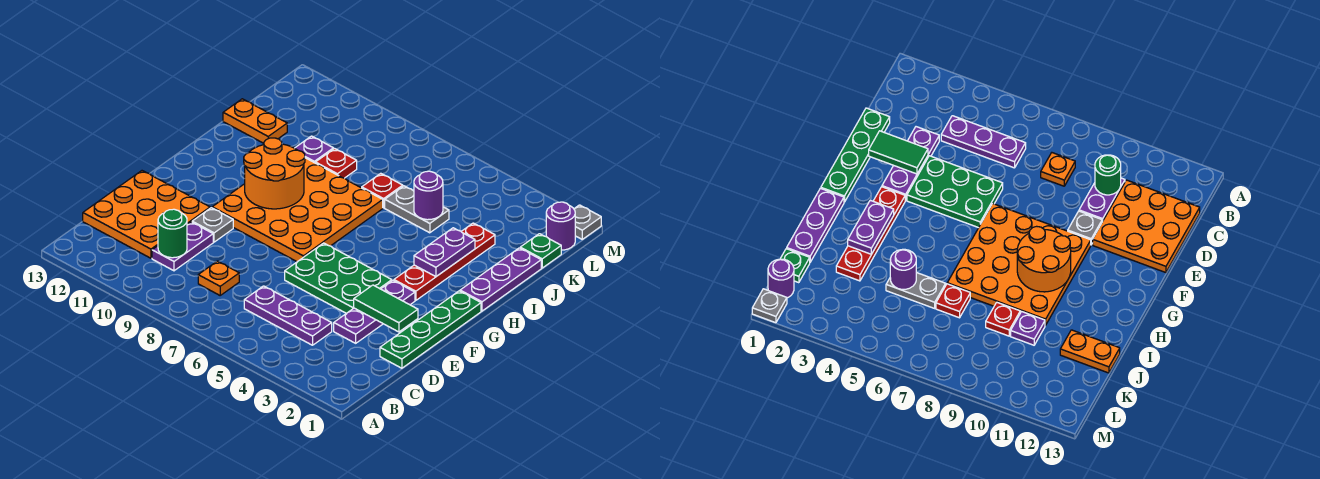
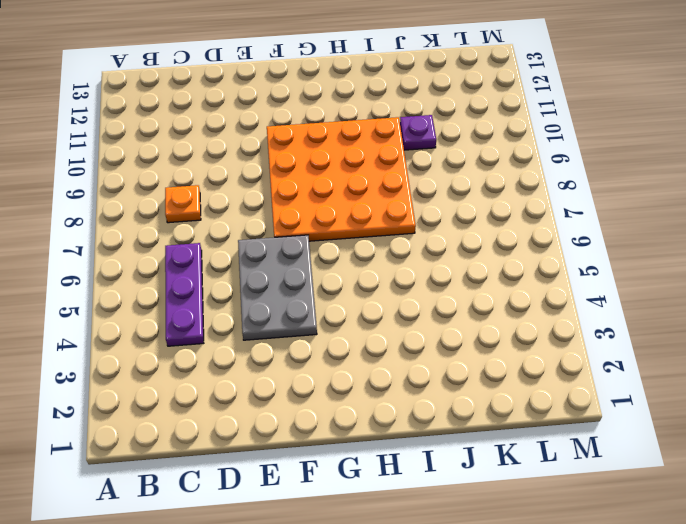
grey 2x3 plate [238,235,317,340] -> green 2x3 plate [285,243,392,313]
none -> purple 1x2 plate [152,222,213,271]
none -> orange 3x3 plate [83,171,210,258]
none -> green 1x4 plate [380,291,481,368]

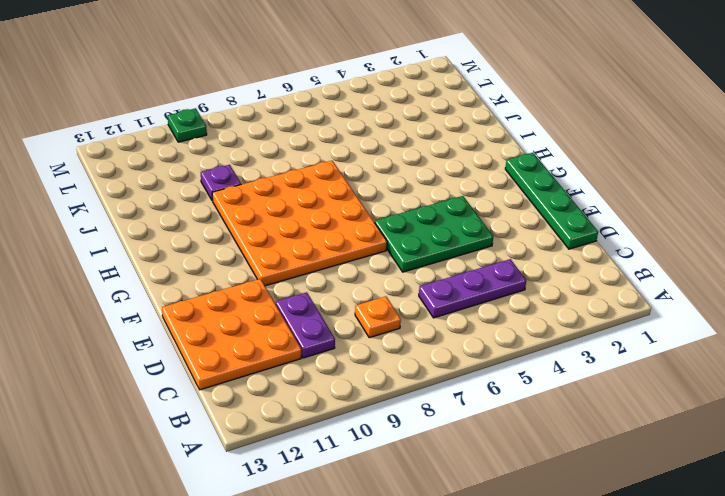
green 1x1 plate [168,108,207,142] -> green 1x1 plate moved to [520,234,561,268]
none -> purple 1x3 plate [334,281,415,343]
none -> grey 1x1 plate [192,208,233,242]
none -> red 1x4 plate [394,223,495,300]

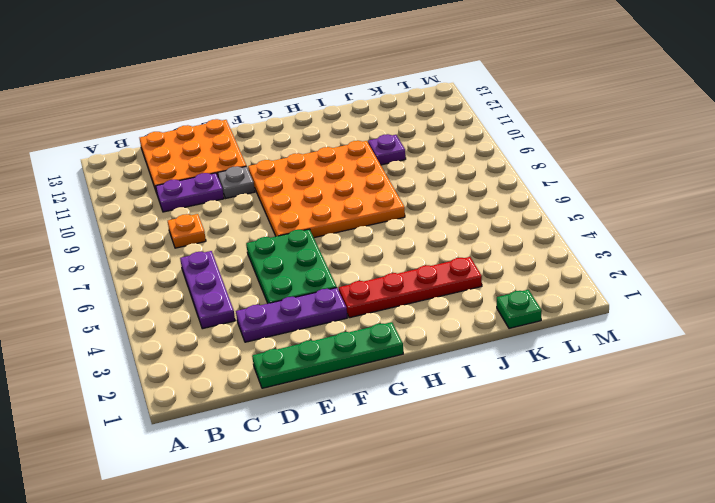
none -> purple 1x3 plate [460,248,541,311]
none -> grey 1x2 plate [385,186,449,233]
none -> red 1x1 plate [362,173,403,208]

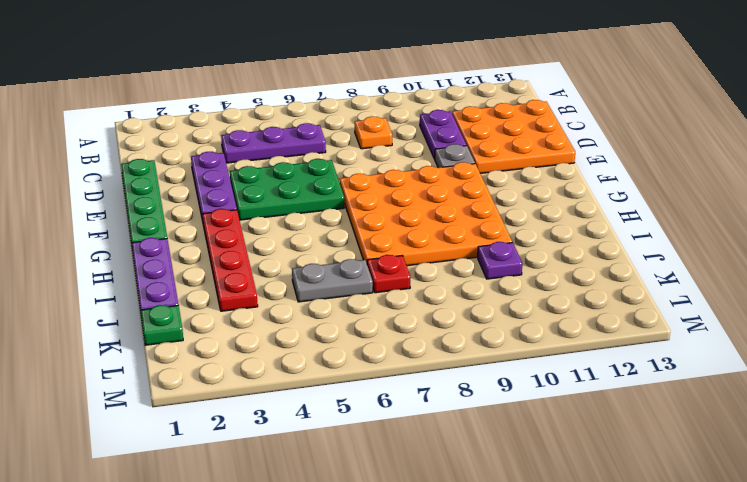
none -> red 1x1 plate [316,149,357,178]
none -> orange 1x2 plate [223,99,287,143]
none -> purple 1x1 round brick [546,202,575,250]

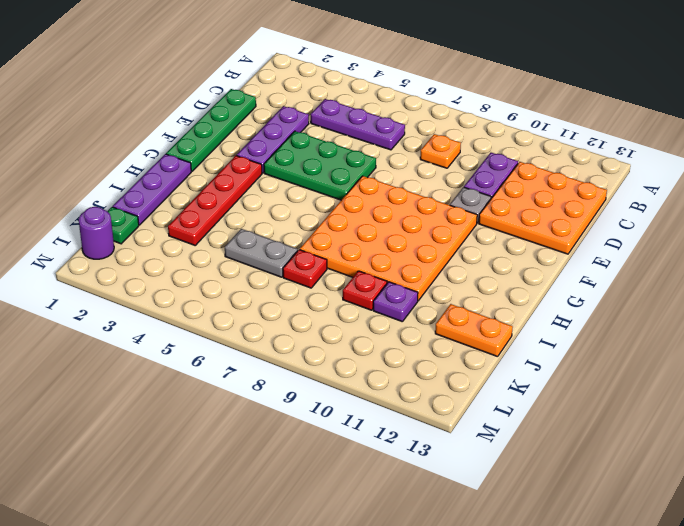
none -> grey 1x1 plate [574,205,601,239]
none -> green 1x1 round brick [158,209,187,258]
none -> green 1x2 tile [354,285,418,332]

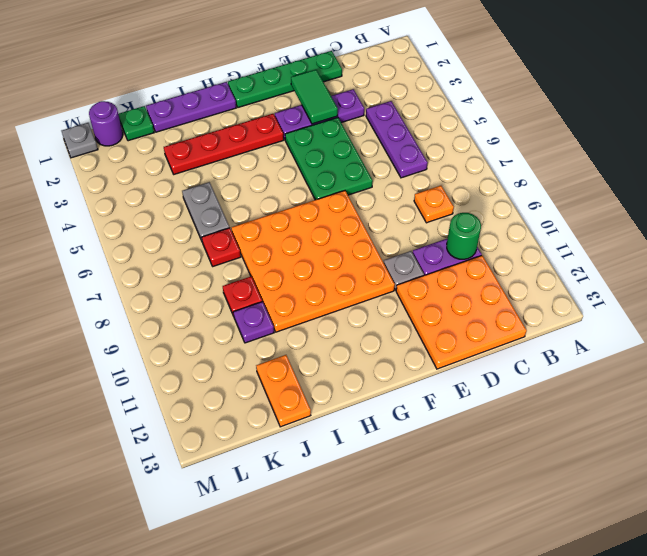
none -> orange 2x2 round brick [244,138,305,209]
none -> purple 1x2 plate [414,228,475,277]
none -> purple 1x1 round brick [414,171,443,220]

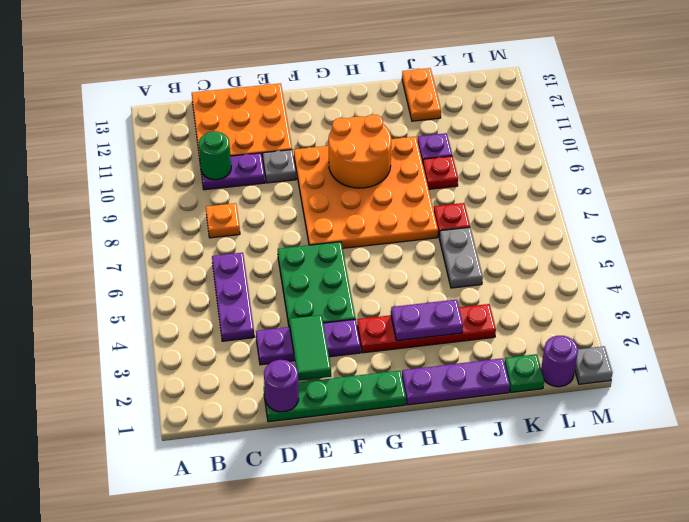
purple 1x1 round brick [264,360,299,412] -> purple 1x1 round brick moved to [414,171,443,220]

